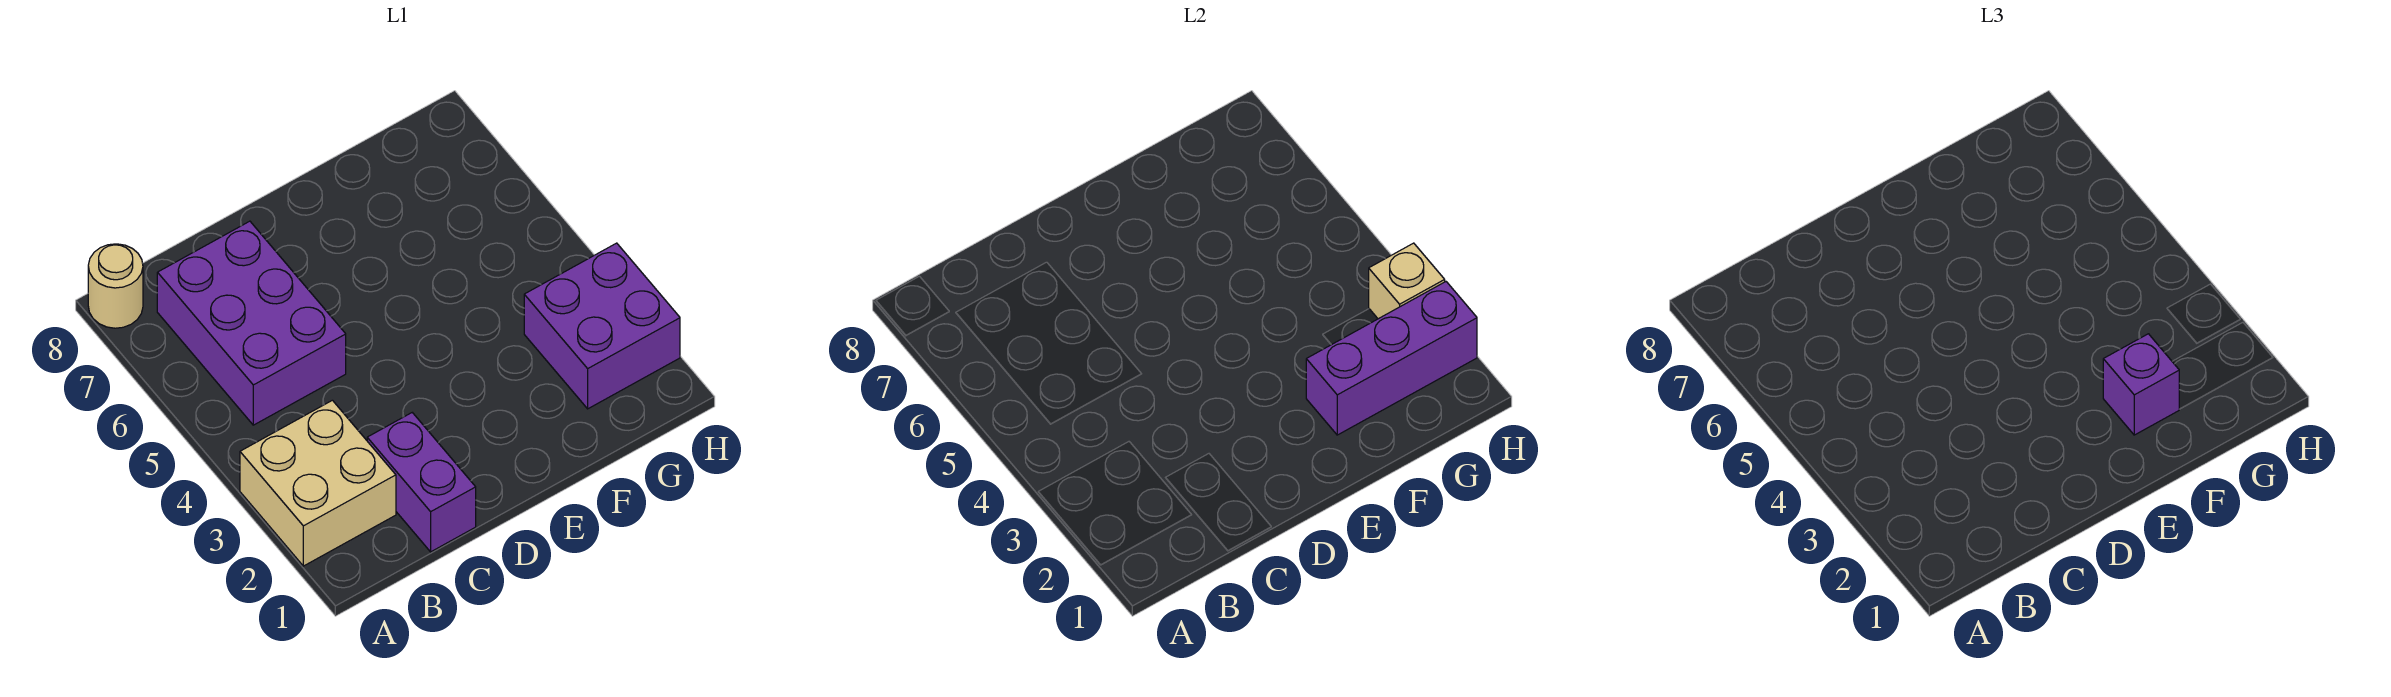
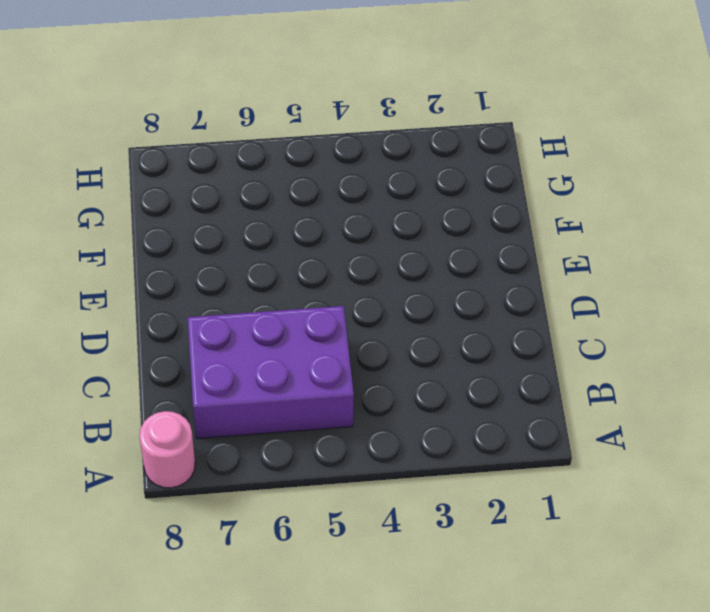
pink 1x1 round brick [139,411,195,488] -> tan 1x1 round brick [88,244,143,328]
none -> tan 2x2 brick [240,400,396,566]
none -> purple 1x2 brick [367,413,476,552]

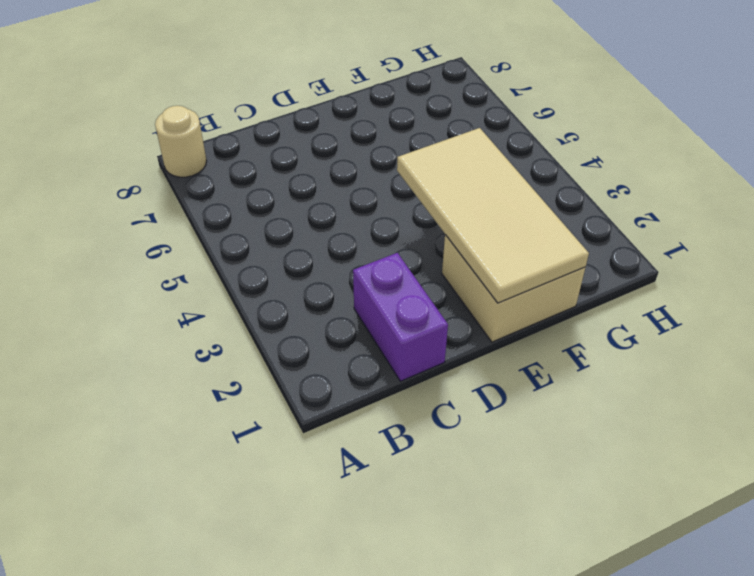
tan 2x2 brick [442,235,585,342] -> tan 2x2 brick moved to [240,400,396,566]
tan 2x4 tile [397,128,589,303] -> purple 1x3 brick [1306,282,1477,435]
none -> purple 2x3 brick [157,221,346,425]
none -> purple 2x2 brick [524,243,680,409]

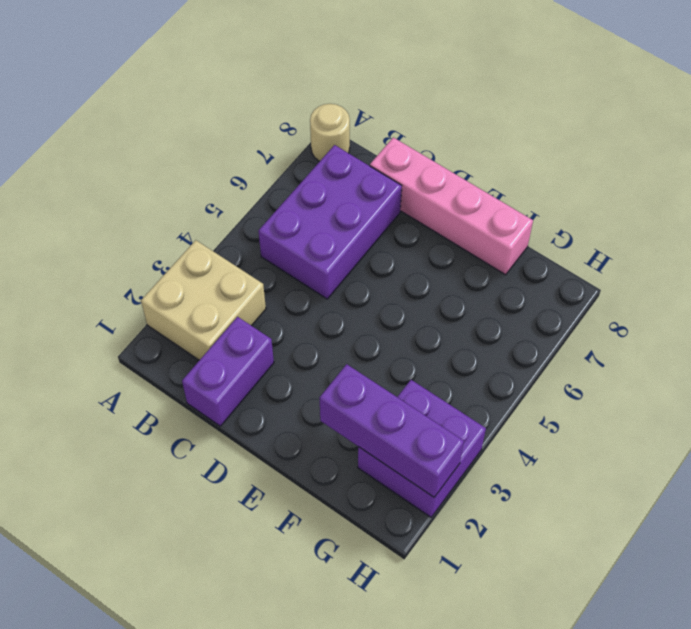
pink 1x4 brick [370,137,533,275] -> none
none -> tan 1x1 brick [1369,243,1445,319]
none -> purple 1x1 brick [2103,334,2179,435]

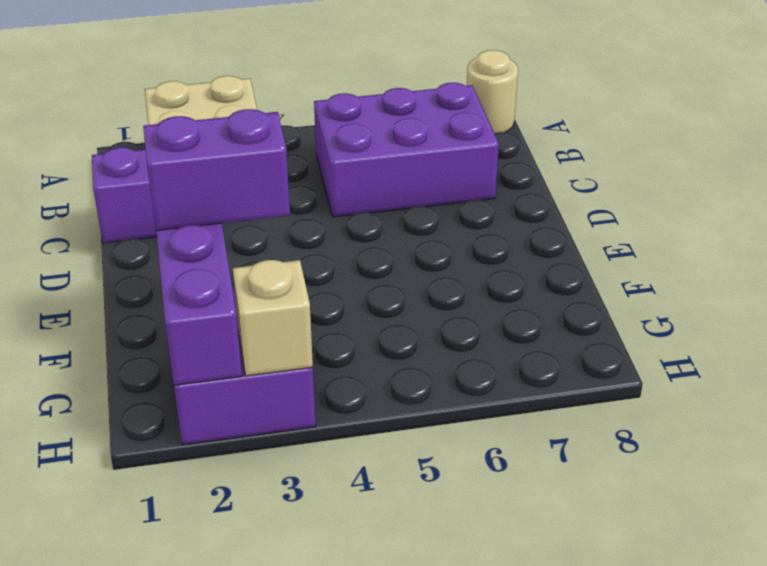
purple 1x2 brick [143,109,290,230] -> purple 1x1 brick [2103,334,2179,435]

